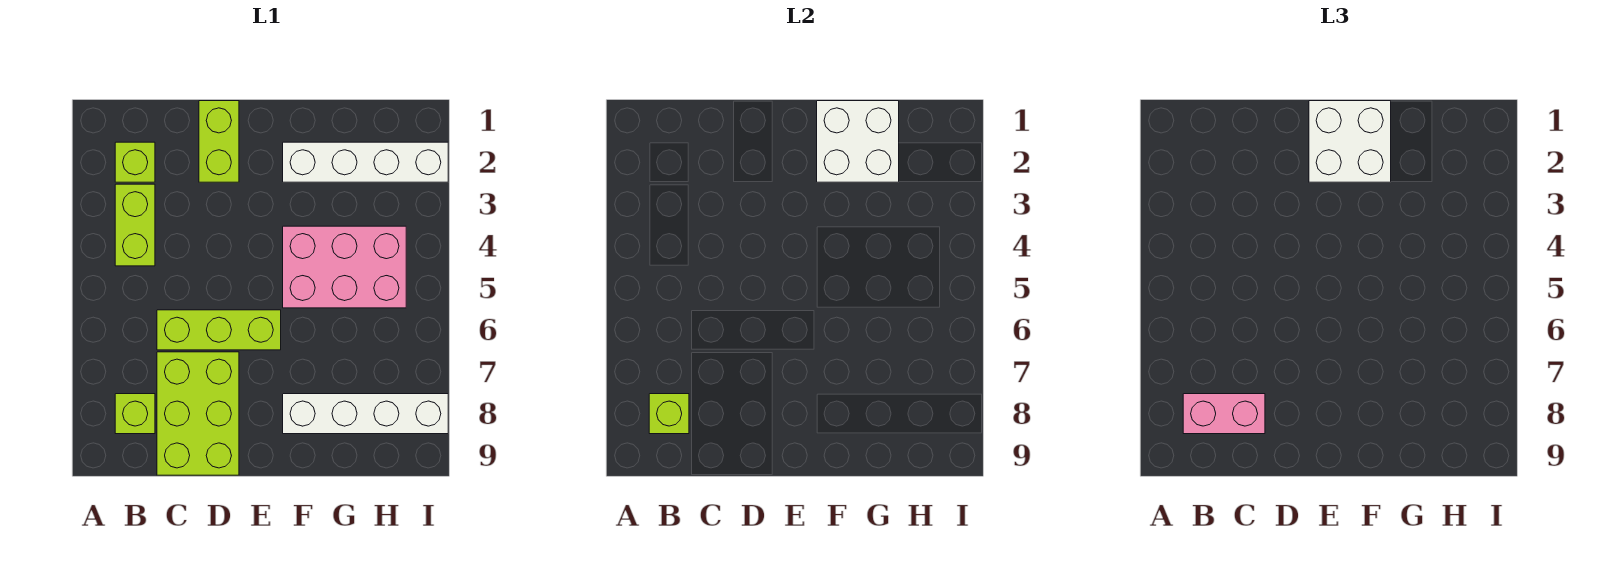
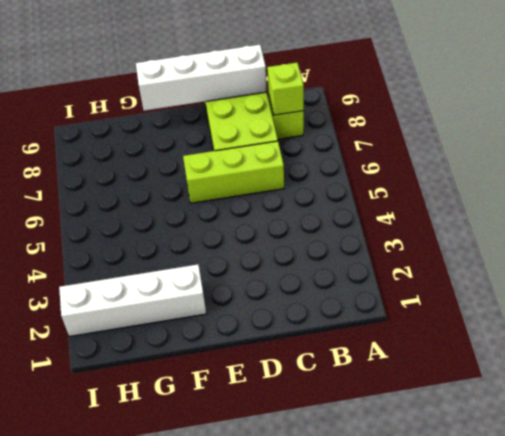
white 1x4 brick [136,45,267,111] -> white 1x4 brick moved to [283,394,448,434]
none -> lime 1x1 brick [115,142,155,182]
none -> lime 1x2 brick [115,184,155,266]
none -> lime 1x2 brick [199,101,239,182]

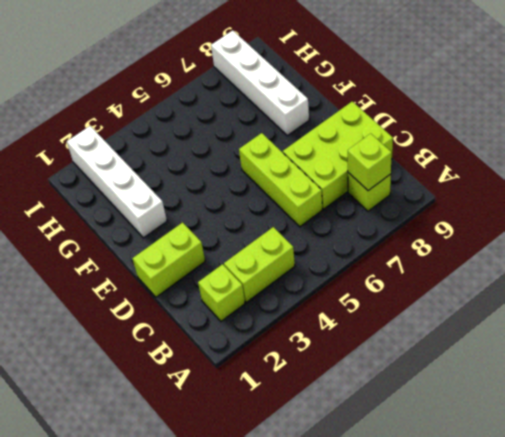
none -> pink 2x3 brick [283,226,406,308]
none -> white 2x2 brick [817,101,899,182]
none -> pink 1x2 brick [1183,394,1265,434]

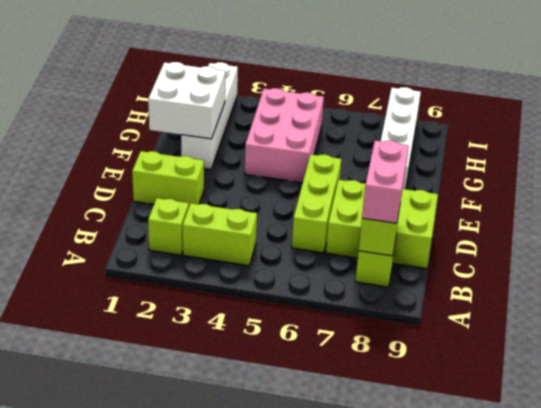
none -> white 2x2 brick [1309,101,1391,182]

